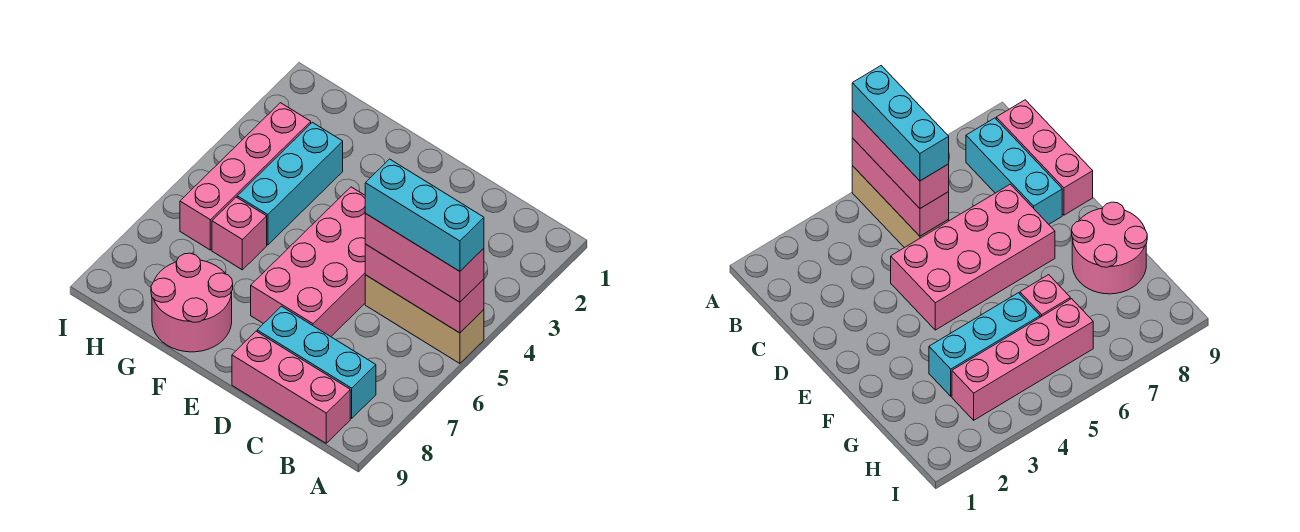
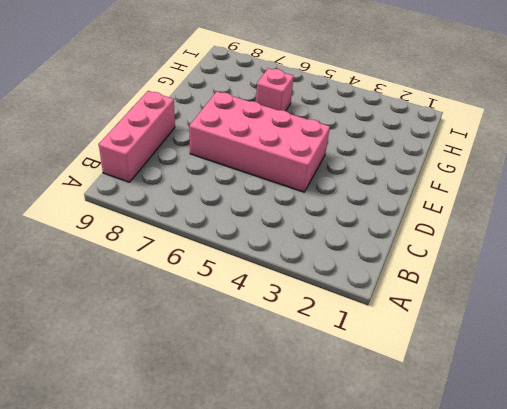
none -> tan 1x3 brick [365,275,484,364]
none -> cyan 1x3 brick [257,306,376,418]

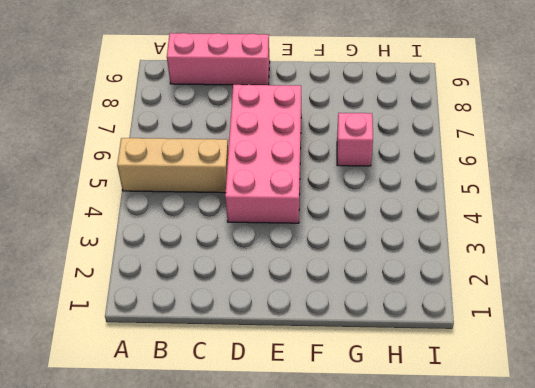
none -> cyan 1x3 brick [257,306,376,418]
none -> pink 2x2 round brick [151,253,233,352]

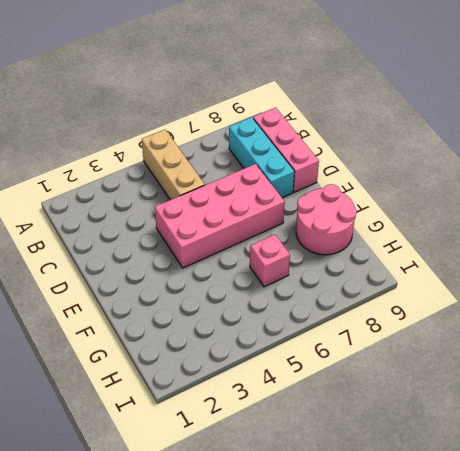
none -> cyan 1x3 brick [237,123,343,245]
none -> pink 1x4 brick [180,103,311,250]

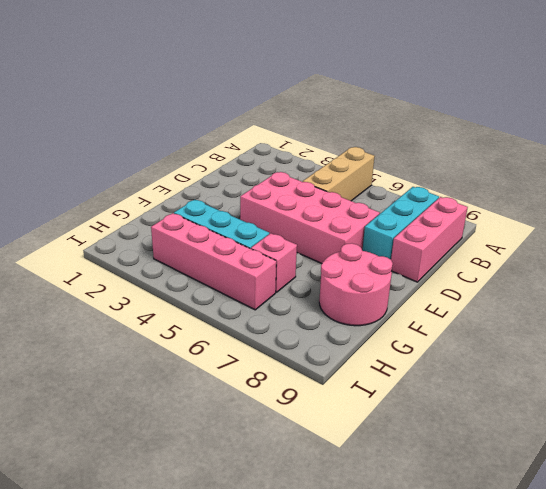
none -> pink 1x3 brick [365,244,484,333]
none -> pink 1x3 brick [365,213,484,302]

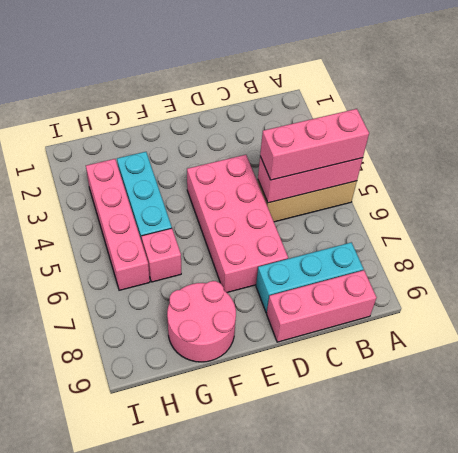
none -> cyan 1x3 brick [365,159,484,271]

